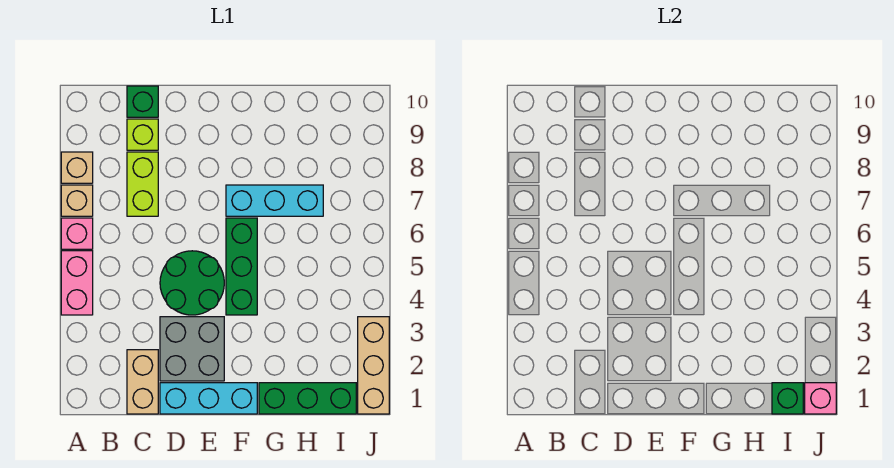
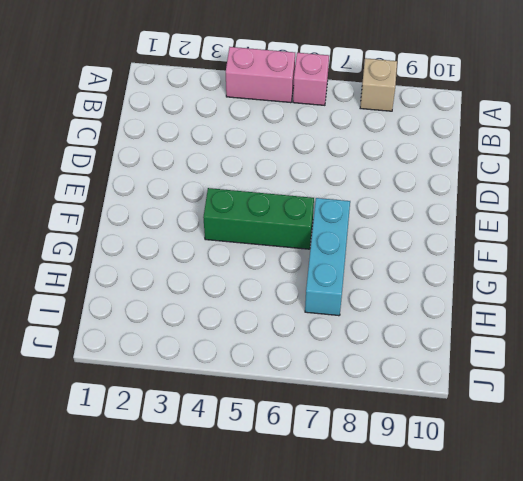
none -> tan 1x1 brick [61,185,93,216]
none -> tan 1x2 brick [127,350,158,414]
none -> lime 1x2 brick [127,152,158,216]

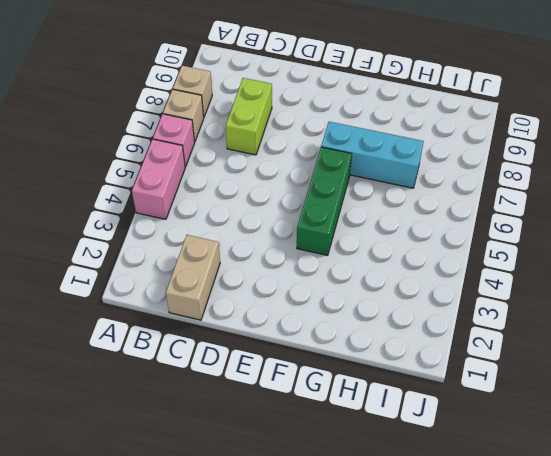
none -> lime 1x1 brick [127,119,158,150]
none -> green 1x1 brick [127,86,158,117]
none -> cyan 1x3 brick [160,383,257,414]

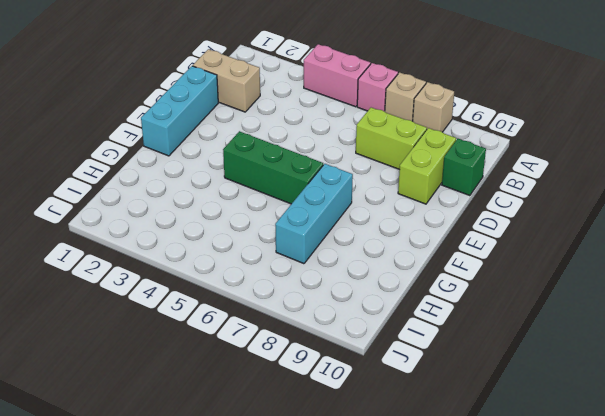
lime 1x2 brick [398,128,456,204] -> lime 1x1 brick [127,119,158,150]
none -> grey 2x2 brick [160,317,224,381]
none -> green 2x2 round brick [160,251,224,315]
none -> green 1x3 brick [259,383,356,414]

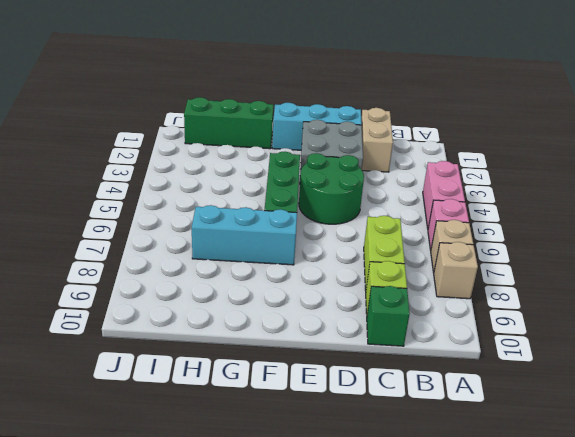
none -> tan 1x3 brick [358,317,389,414]
none -> green 1x1 brick [772,383,803,414]
none -> pink 1x1 brick [805,383,836,414]

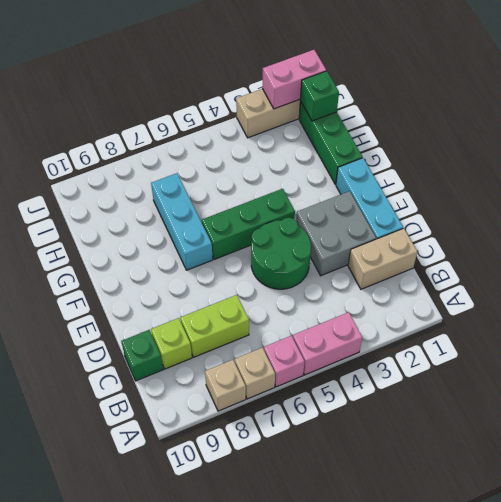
pink 1x2 brick [262,50,326,109] -> pink 1x1 brick [805,383,836,414]

